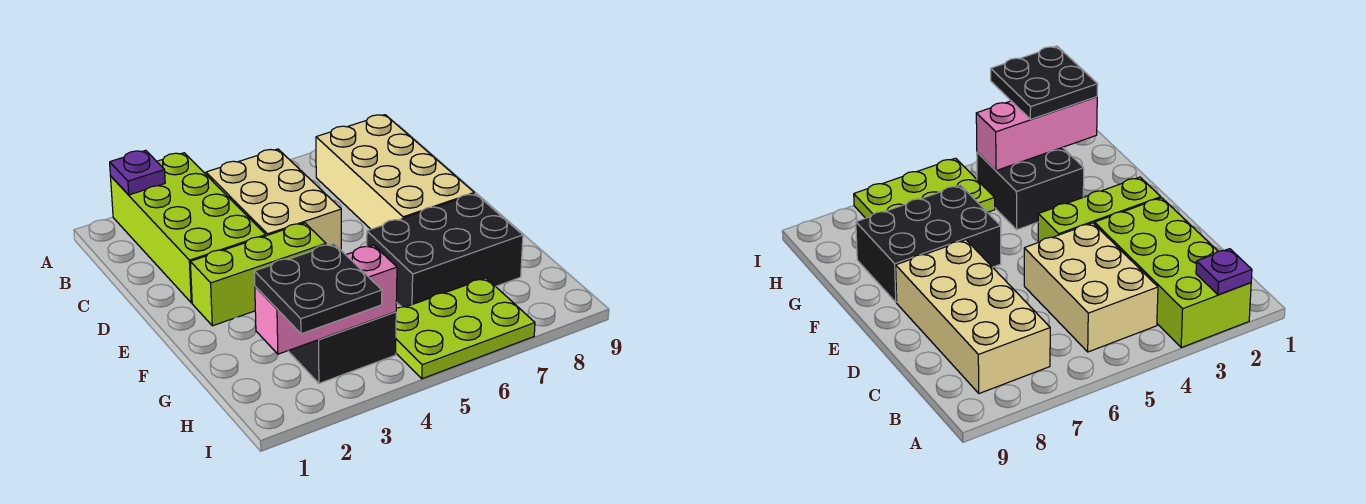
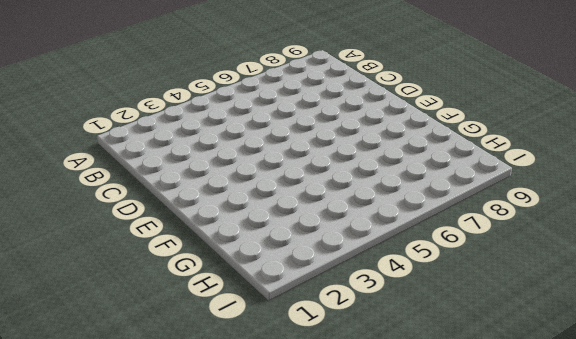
none -> lime 2x4 brick [110,153,266,303]
none -> tan 2x3 brick [206,149,341,250]

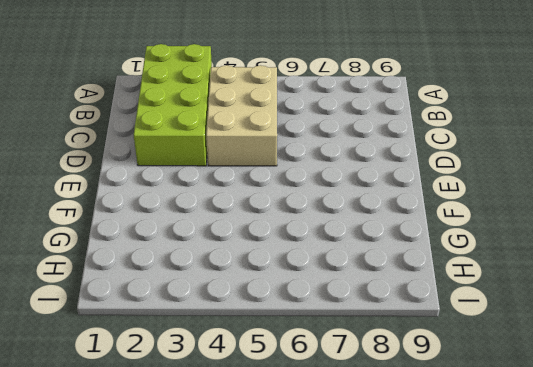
none -> tan 2x4 brick [316,115,474,229]
none -> lime 1x3 brick [190,223,326,326]

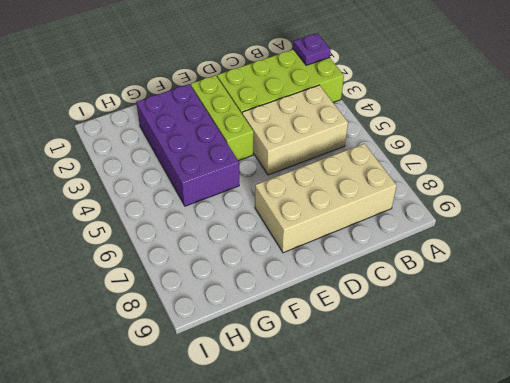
purple 2x4 brick [136,84,239,206] -> black 2x2 brick [289,312,396,383]
none -> black 2x3 brick [367,194,523,307]
none -> lime 2x3 plate [396,278,535,379]

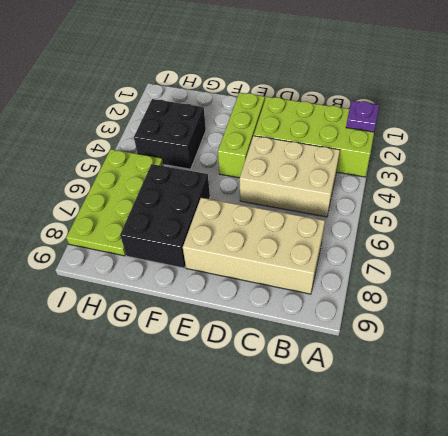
lime 2x4 plate [66,149,163,256] -> lime 2x3 plate [396,278,535,379]
none -> pink 1x3 brick [255,245,397,354]
none -> black 2x2 plate [254,244,382,334]

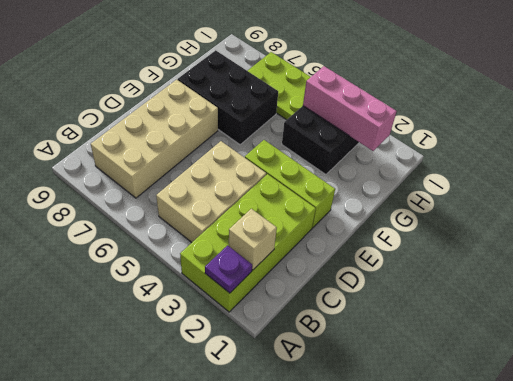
tan 1x1 brick [229,209,277,270] -> none
none -> black 2x2 plate [254,244,382,334]

